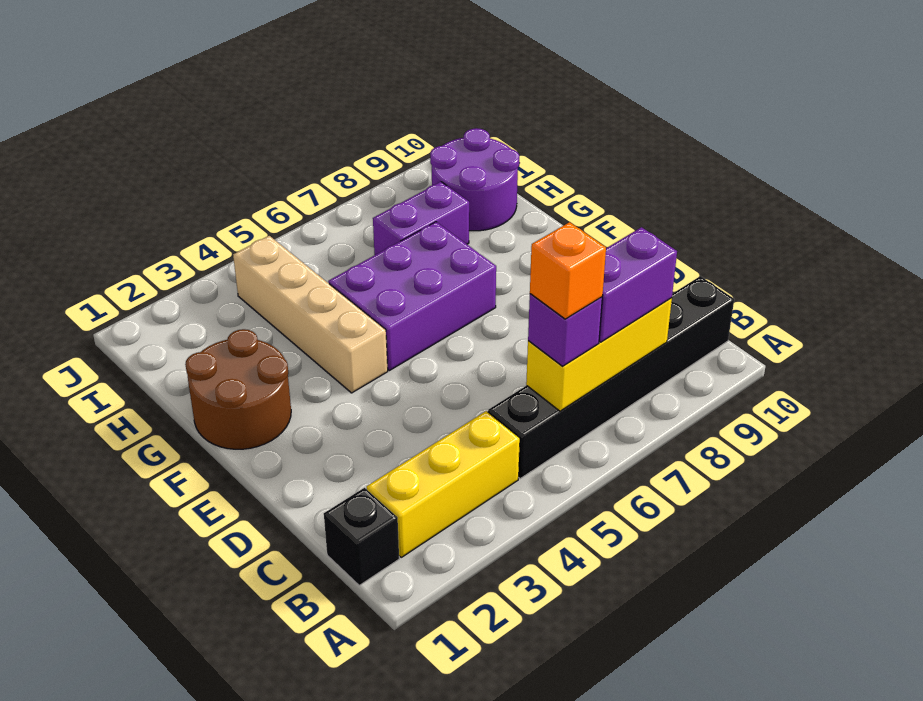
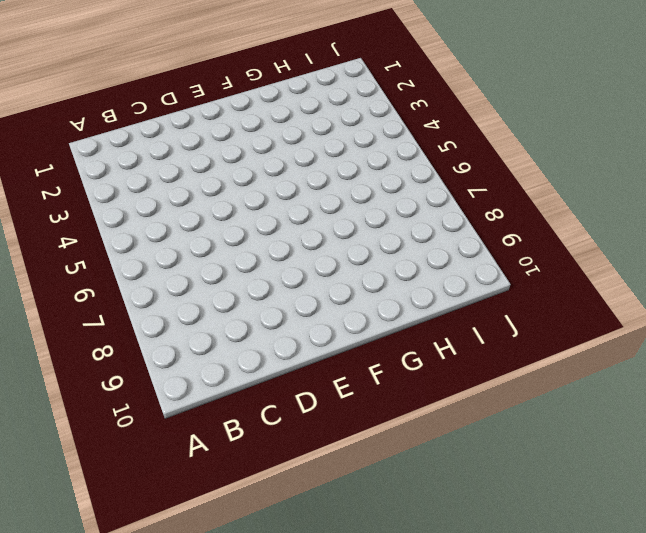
none -> black 1x1 brick [324,488,399,586]
none -> yellow 1x3 brick [367,411,520,557]
none -> black 1x6 brick [488,276,734,479]

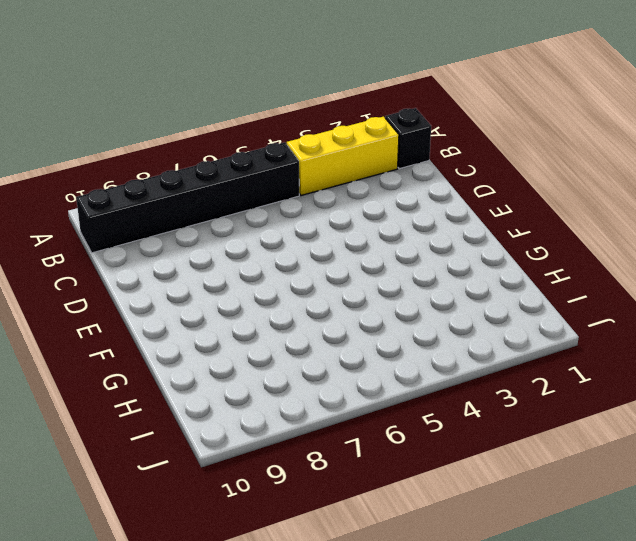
none -> brown 2x2 round brick [185,329,291,449]
none -> tan 1x4 brick [233,236,388,393]
none -> purple 2x3 brick [328,222,496,371]

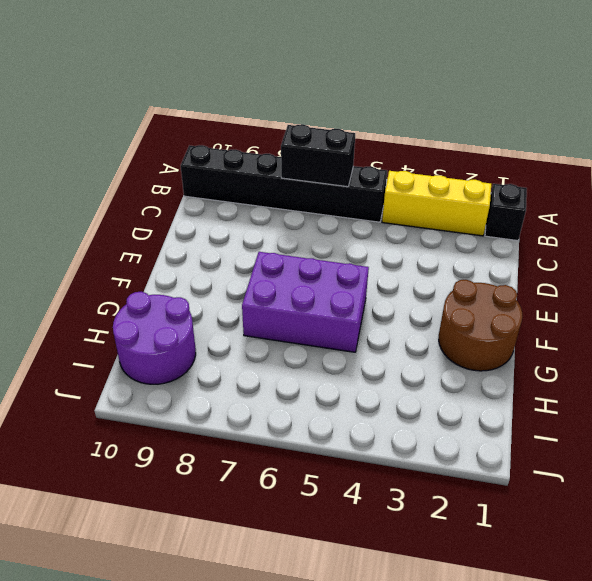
black 1x2 brick [281,124,355,187] -> yellow 1x3 brick [526,298,672,411]
none -> tan 1x4 brick [233,236,388,393]
none -> purple 1x2 brick [373,182,469,255]
none -> purple 1x1 brick [528,294,602,367]

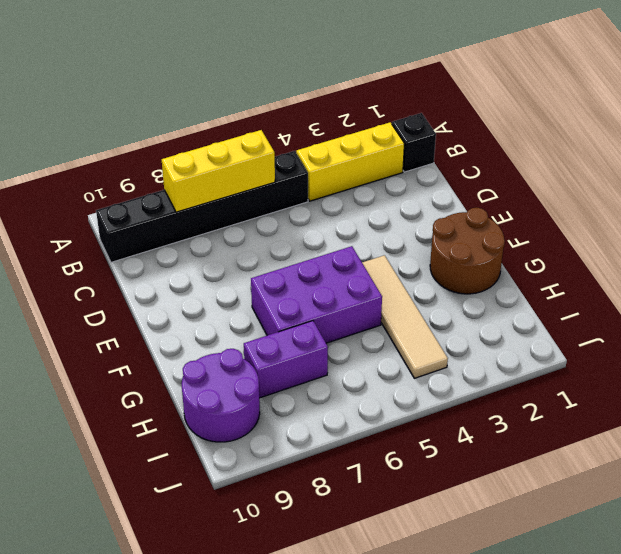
tan 1x4 tile [362,255,448,378] -> tan 1x4 brick [233,236,388,393]
none -> purple 1x1 brick [528,294,602,367]
none -> purple 1x2 brick [599,227,677,342]
none -> orange 1x1 brick [530,222,606,319]

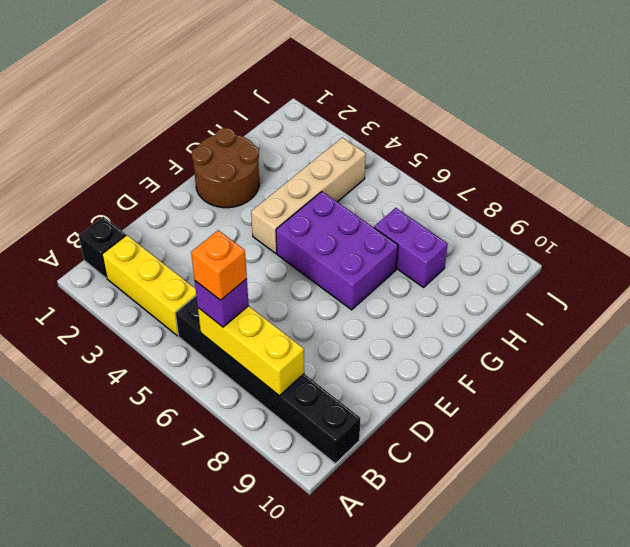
none -> purple 2x2 round brick [430,128,519,231]
none -> purple 1x2 brick [599,227,677,342]

